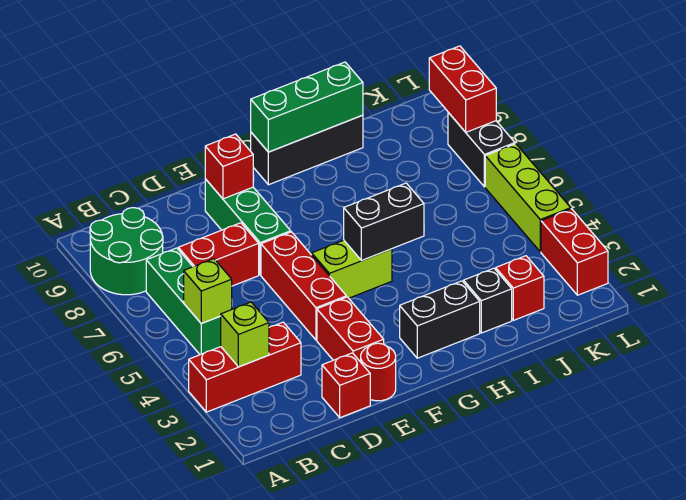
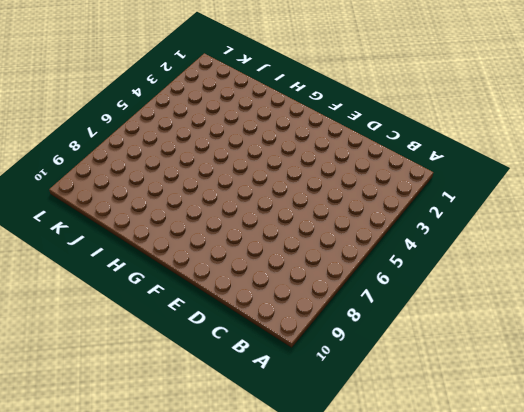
none -> red 1x3 brick [189,322,301,412]
none -> green 2x2 round brick [90,208,163,295]
none -> green 1x3 brick [146,248,221,355]

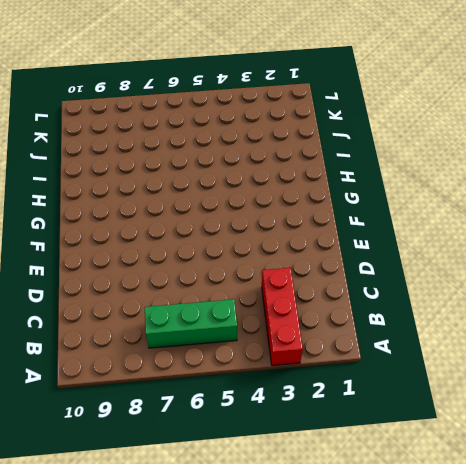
none -> green 2x2 round brick [90,208,163,295]
none -> red 1x2 brick [178,223,259,286]
none -> red 1x1 brick [322,353,370,418]

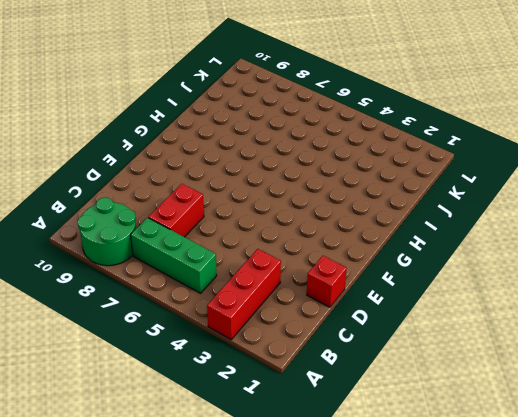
none -> red 1x1 round brick [361,343,396,401]
none -> red 1x2 brick [317,297,384,362]
none -> red 1x3 brick [261,232,346,340]

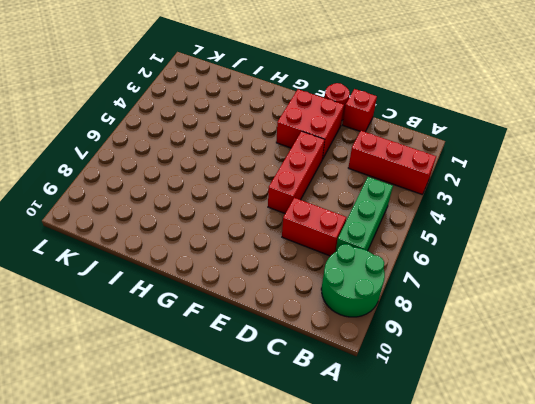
red 2x2 brick [276,89,344,159] -> red 1x2 brick [317,297,384,362]
none -> green 1x3 brick [205,179,291,275]
none -> lime 1x2 brick [312,240,392,298]
none -> black 1x2 brick [400,281,480,358]

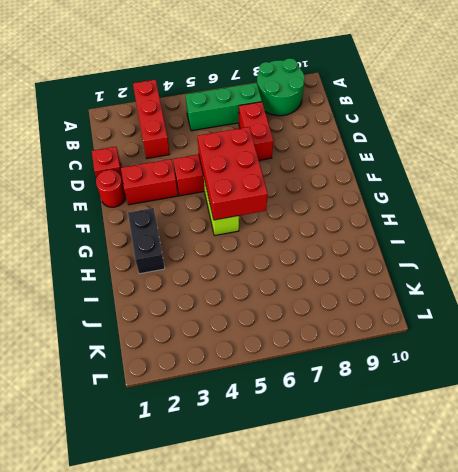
red 2x3 brick [197,127,268,220] -> black 1x2 brick [344,183,424,260]
none -> green 1x3 brick [205,179,291,275]
none -> black 1x3 brick [251,115,363,185]
none -> black 1x1 brick [464,268,512,333]

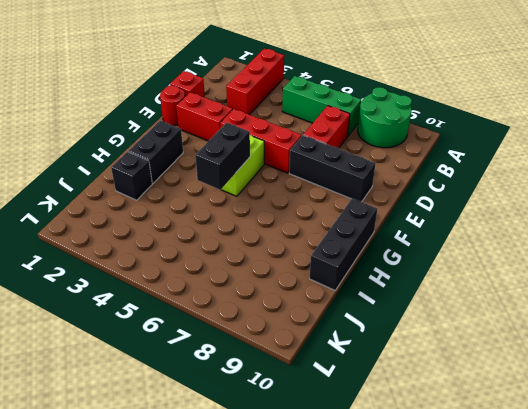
black 1x3 brick [289,135,376,202] -> green 1x3 brick [205,179,291,275]
none -> red 1x1 brick [496,256,544,320]
none -> red 1x2 brick [541,209,608,295]
none -> lime 1x3 brick [485,144,571,252]

